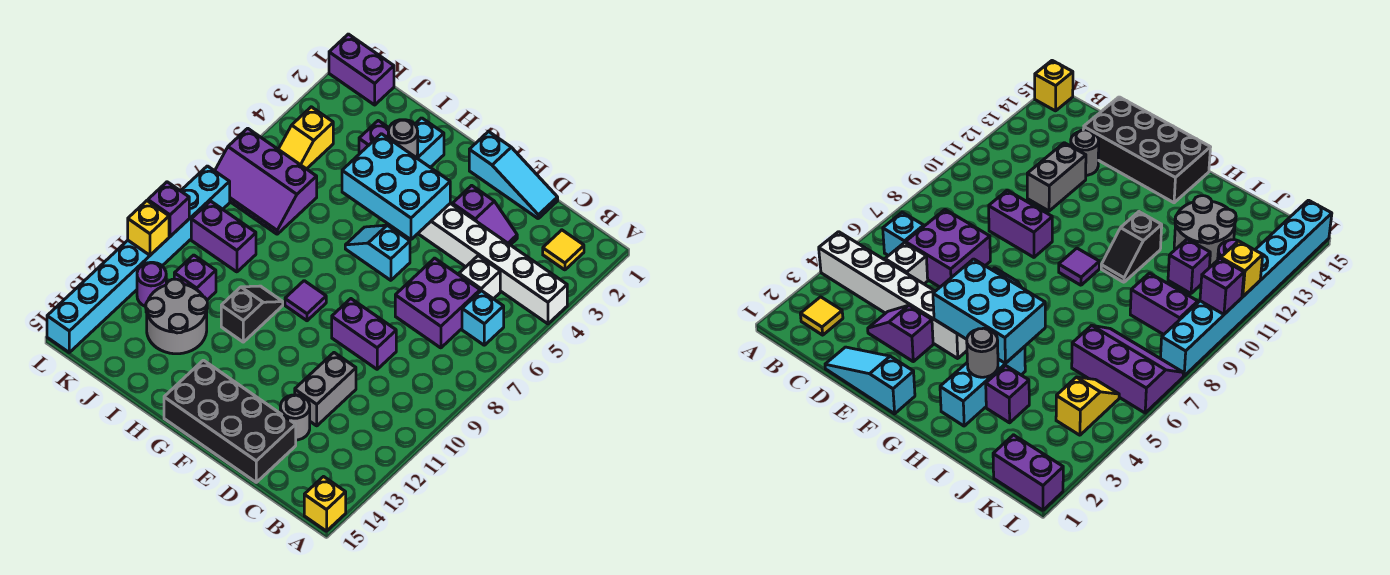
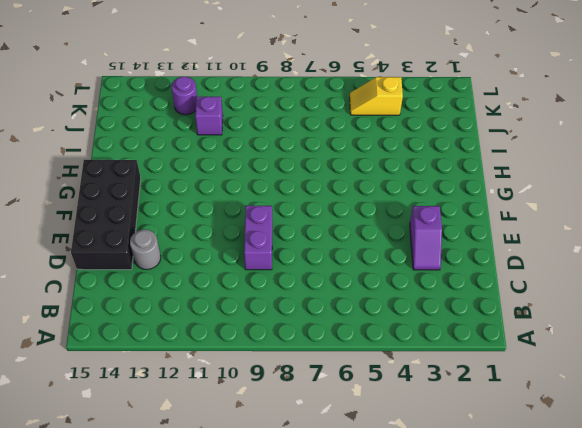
none -> white 1x6 brick [418,203,567,324]
none -> yellow 1x1 brick [304,477,346,531]
none -> yellow 1x1 tile [543,230,584,270]

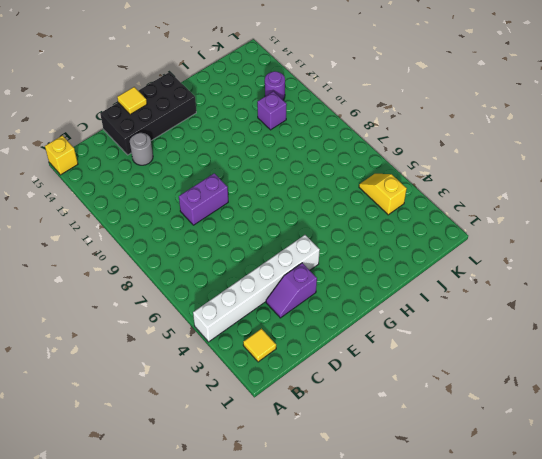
yellow 1x1 tile [117,87,147,114] -> none
none -> cyan 1x1 brick [462,291,504,345]
none -> white 1x1 brick [459,256,500,299]
none -> purple 2x2 brick [395,258,480,348]

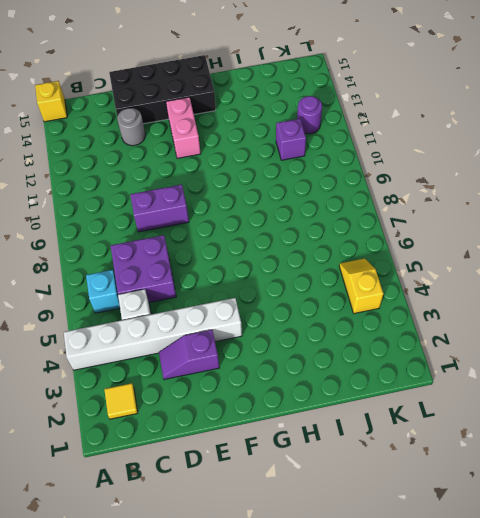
pink 1x2 brick [166,97,201,158] -> none
none -> cyan 1x3 slope [469,132,558,218]
none -> grey 1x2 brick [295,353,356,426]
none -> cyan 1x2 slope [345,225,410,280]

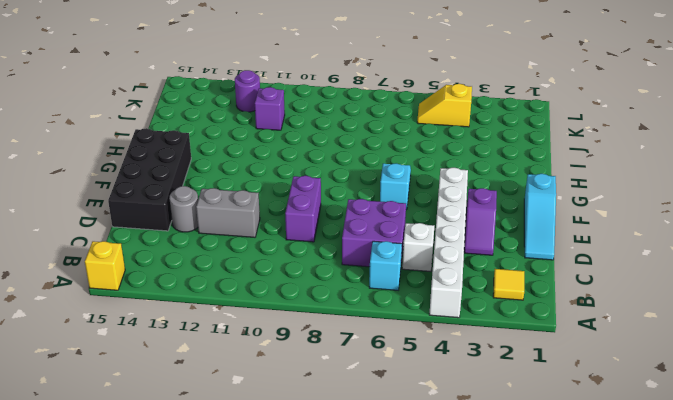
none -> purple 1x1 tile [285,281,326,321]
none -> cyan 1x3 brick [415,118,444,167]
none -> black 1x2 slope [221,286,283,342]

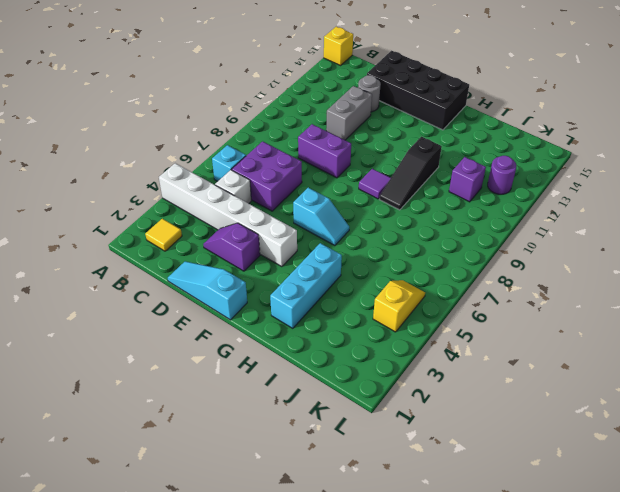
black 1x3 slope [380,137,442,210] -> black 1x2 slope [221,286,283,342]
none -> purple 1x1 brick [359,121,389,154]
none -> grey 2x2 round brick [146,279,207,354]
none -> purple 2x3 slope [215,128,317,234]

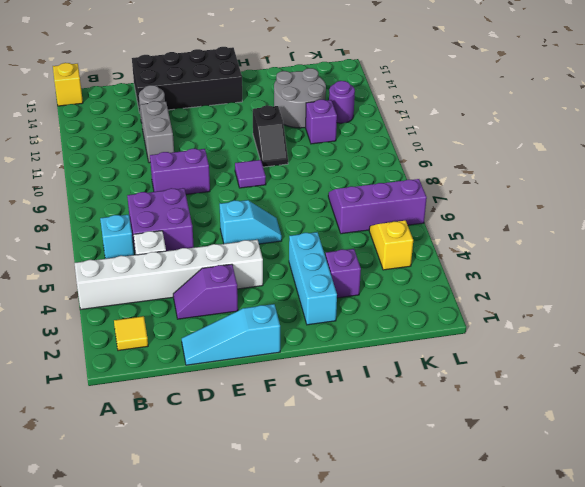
none -> purple 1x2 brick [191,201,256,272]
none -> purple 1x2 brick [329,34,394,105]
none -> cyan 1x8 brick [47,166,230,352]

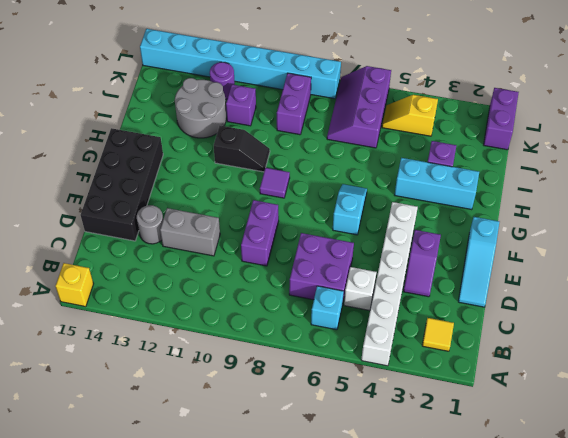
none -> cyan 2x3 brick [342,134,450,240]
none -> grey 1x1 round brick [388,120,418,158]
none -> purple 1x1 brick [148,182,189,236]

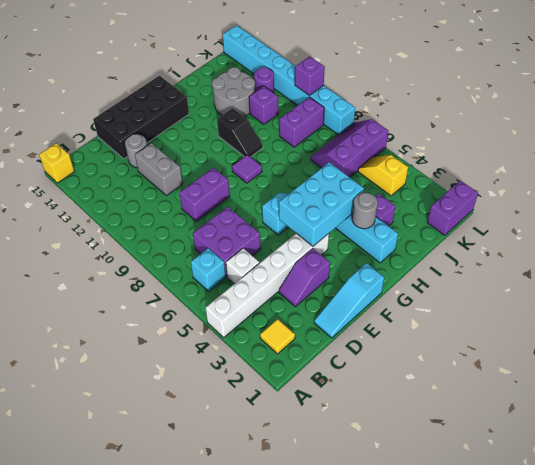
none -> yellow 1x1 brick [128,201,169,255]

